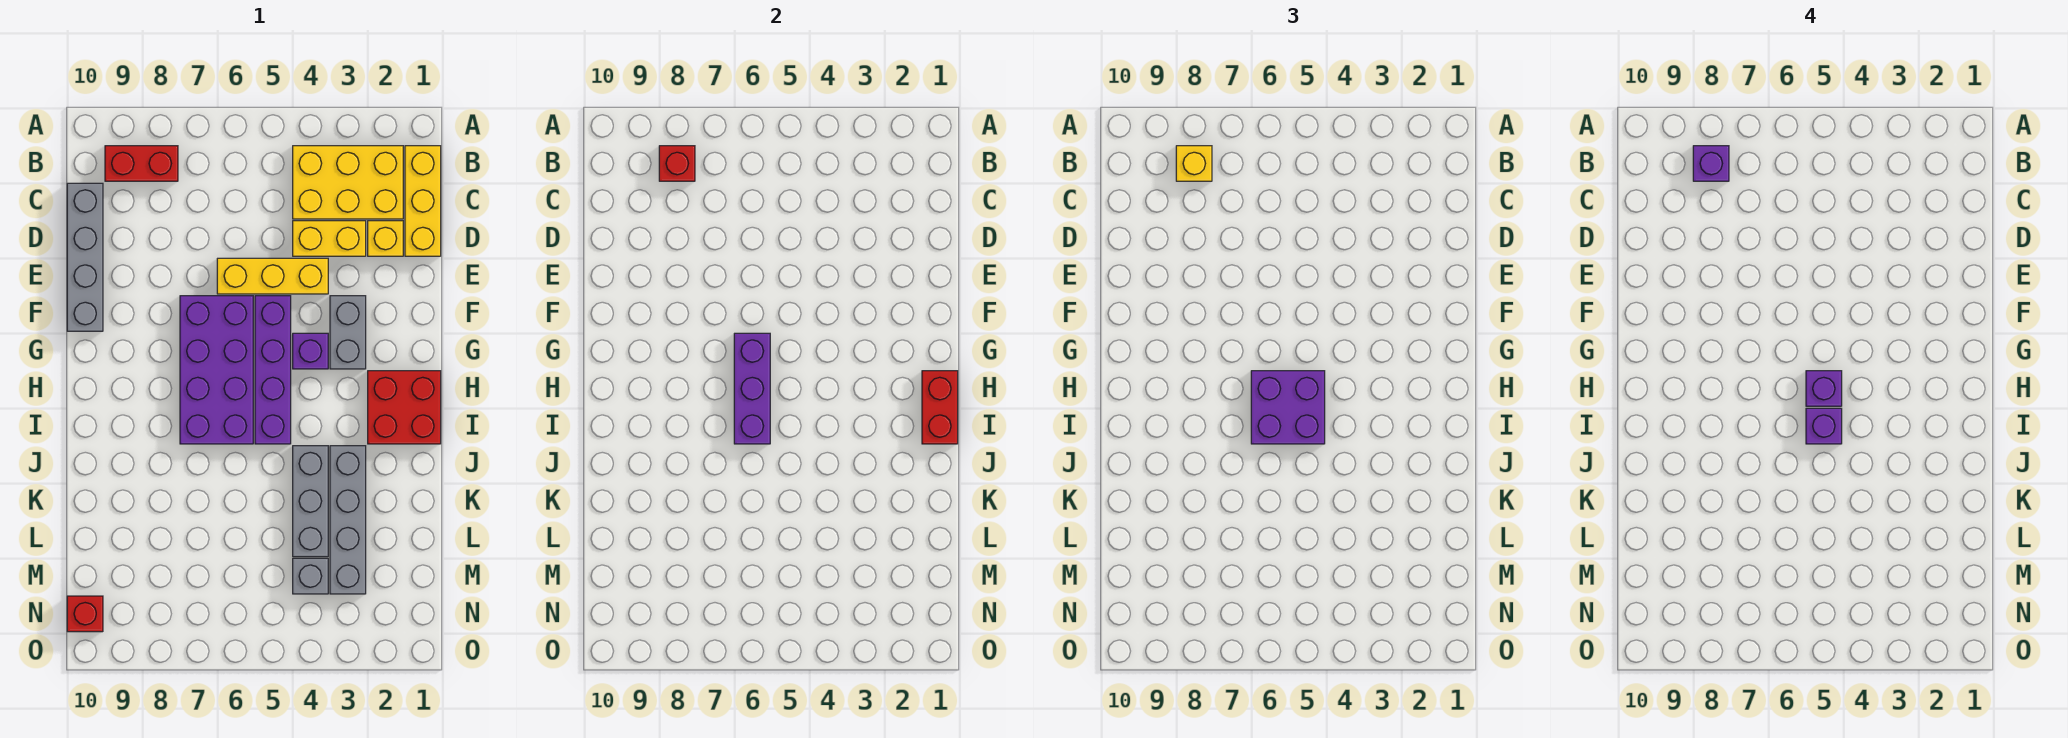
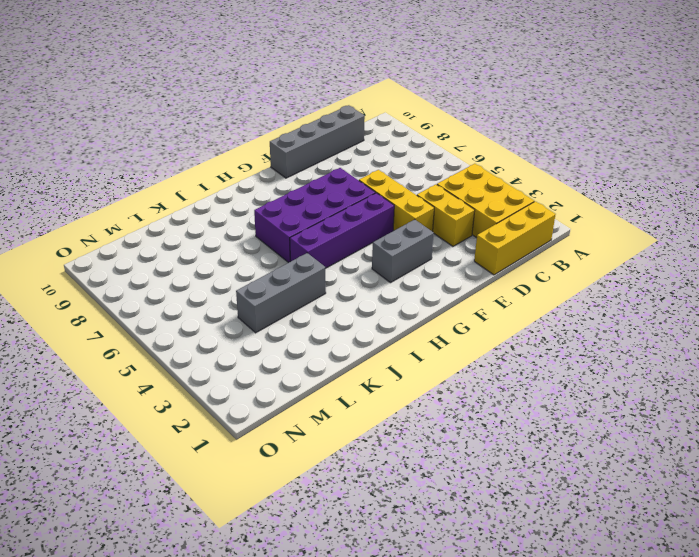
none -> red 1x2 brick [105,146,178,181]
none -> yellow 1x1 brick [368,221,403,256]
none -> purple 1x1 brick [293,333,328,369]

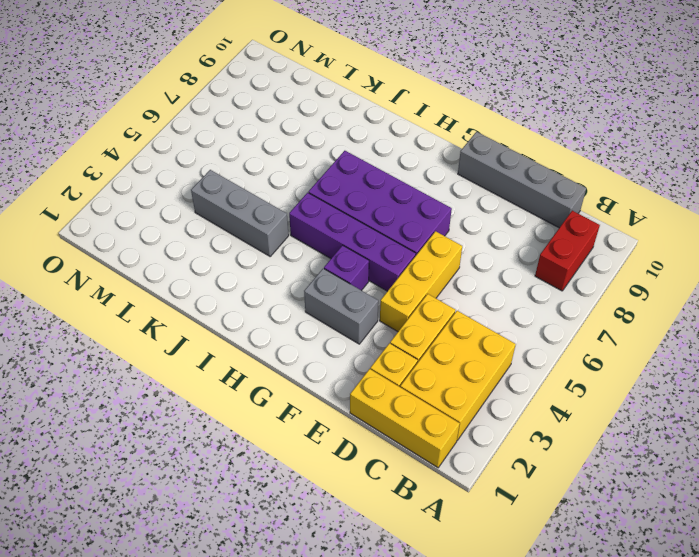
none -> red 2x2 brick [368,371,441,444]
none -> grey 1x4 brick [330,446,366,594]
none -> grey 1x1 brick [293,558,328,594]

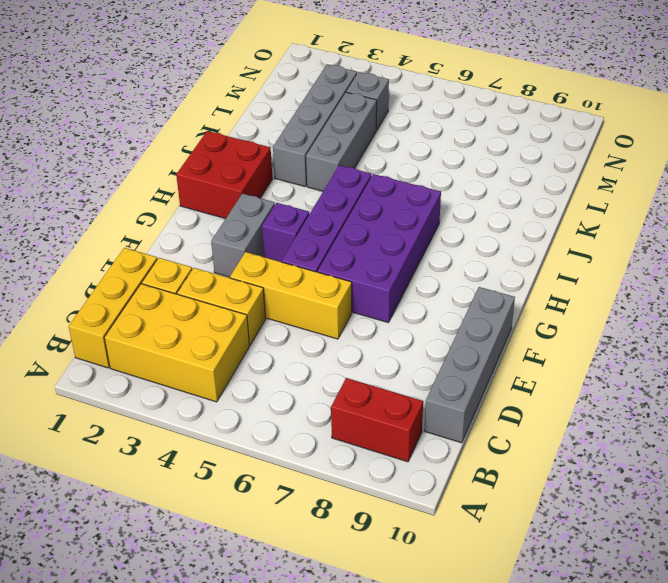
none -> red 1x1 brick [67,596,103,632]
none -> red 1x1 brick [659,146,695,181]
none -> purple 1x3 brick [734,333,770,444]

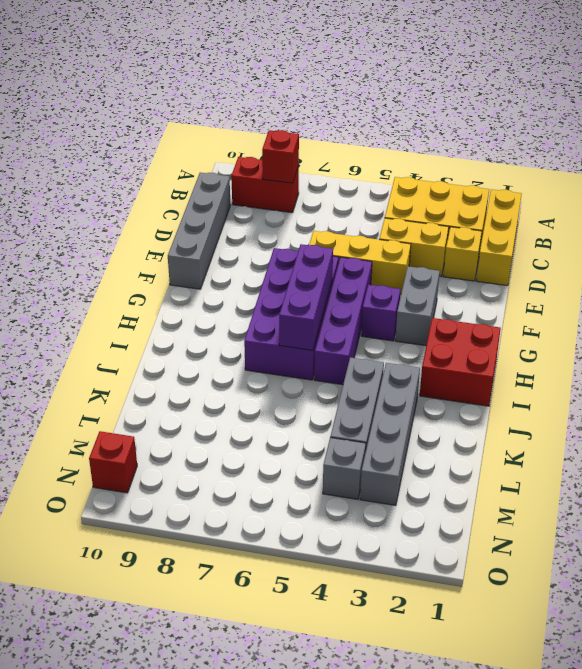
none -> red 1x2 brick [922,371,958,444]
none -> yellow 1x1 brick [1176,146,1212,181]
none -> purple 2x2 brick [1251,371,1325,444]

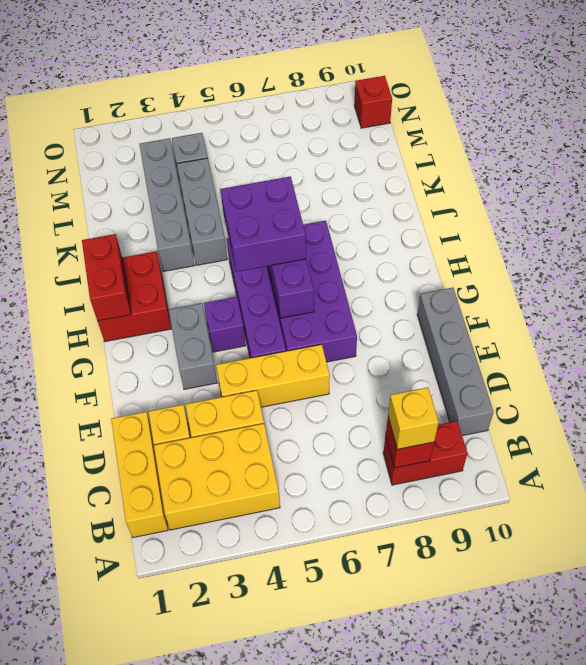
none -> purple 1x1 brick [1693,146,1729,181]
none -> purple 1x1 brick [1806,371,1842,406]
none -> purple 1x1 brick [1806,408,1842,444]

